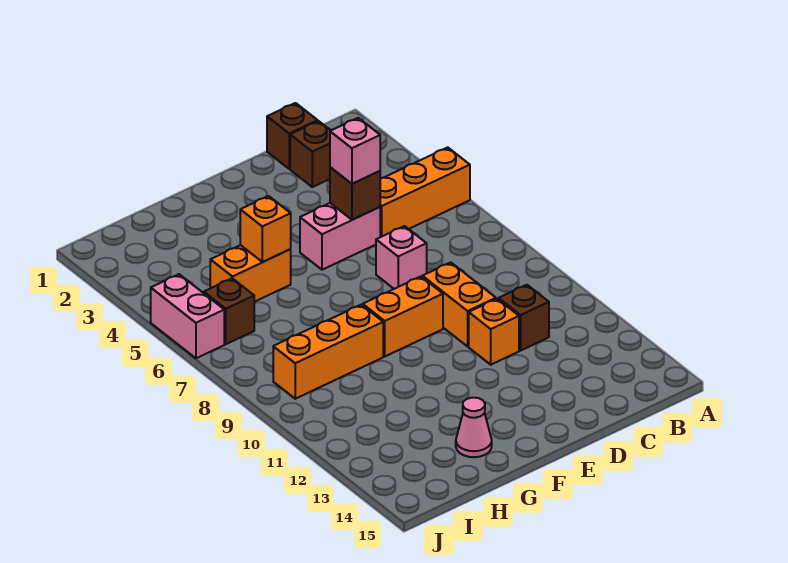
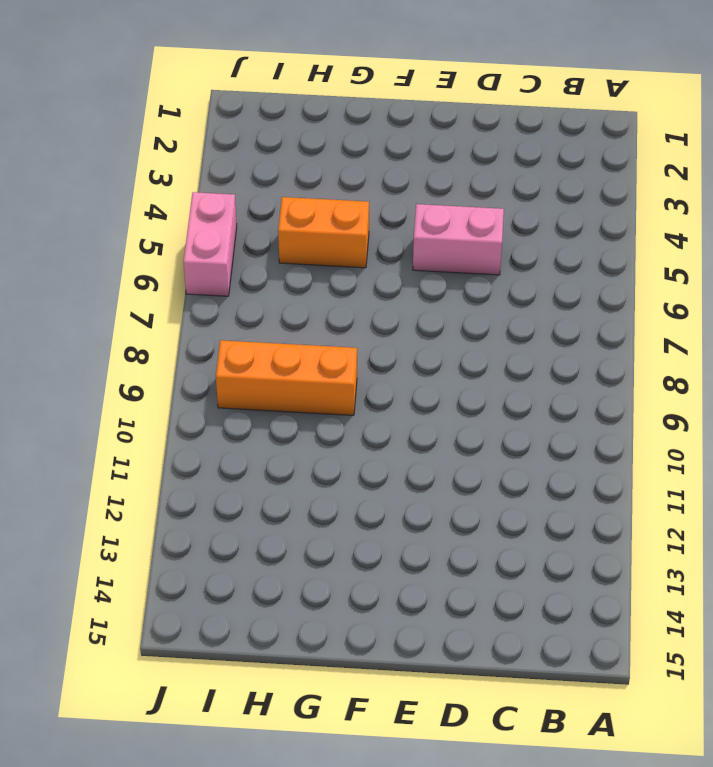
none -> orange 1x3 brick [380,147,470,237]
none -> brown 1x1 brick [267,103,318,169]
none -> brown 1x1 brick [290,121,331,187]

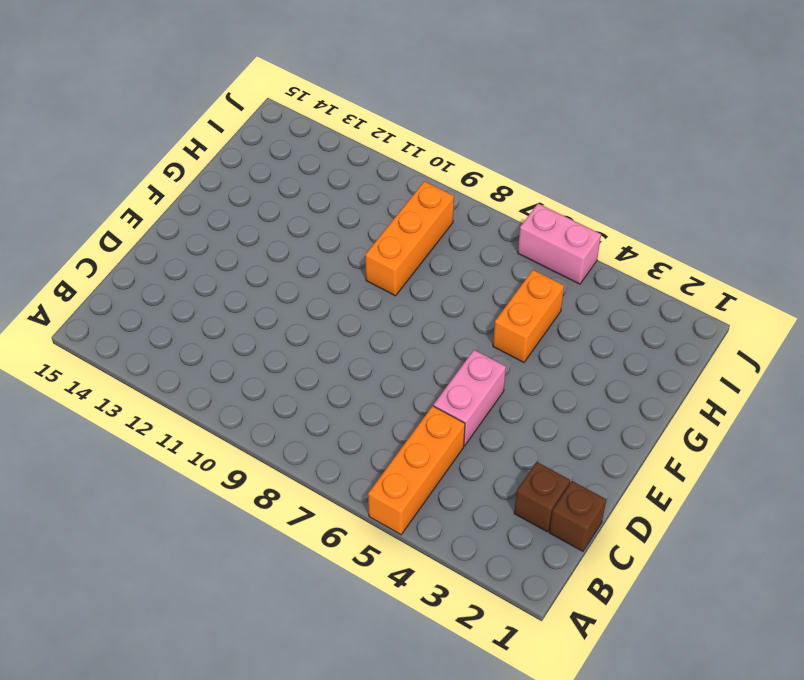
none -> brown 1x1 brick [499,285,549,350]
none -> pink 1x1 brick [376,226,427,289]
none -> orange 1x2 brick [422,262,496,346]

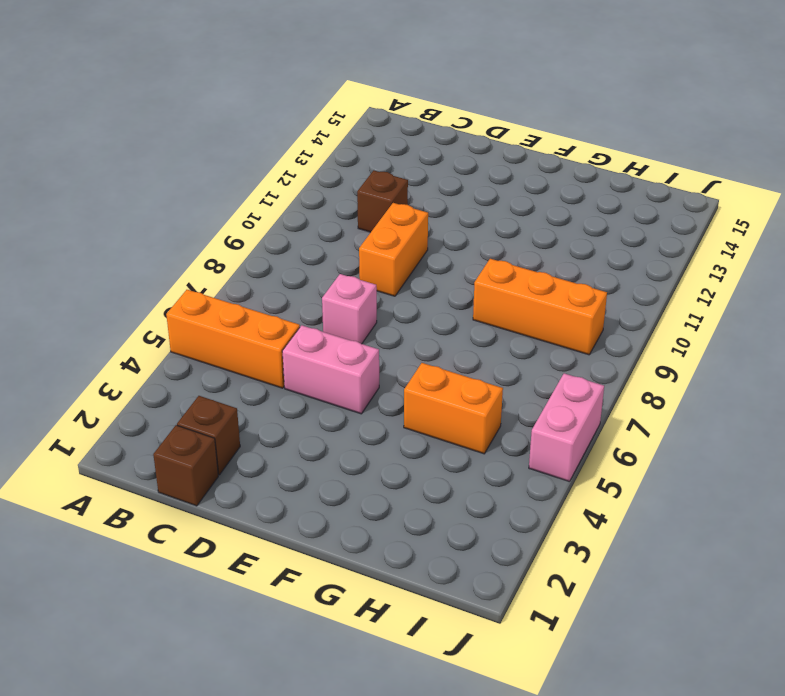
none -> orange 1x1 brick [469,299,519,365]
none -> orange 1x2 brick [363,277,443,356]
none -> pink 1x1 cone [456,398,492,457]

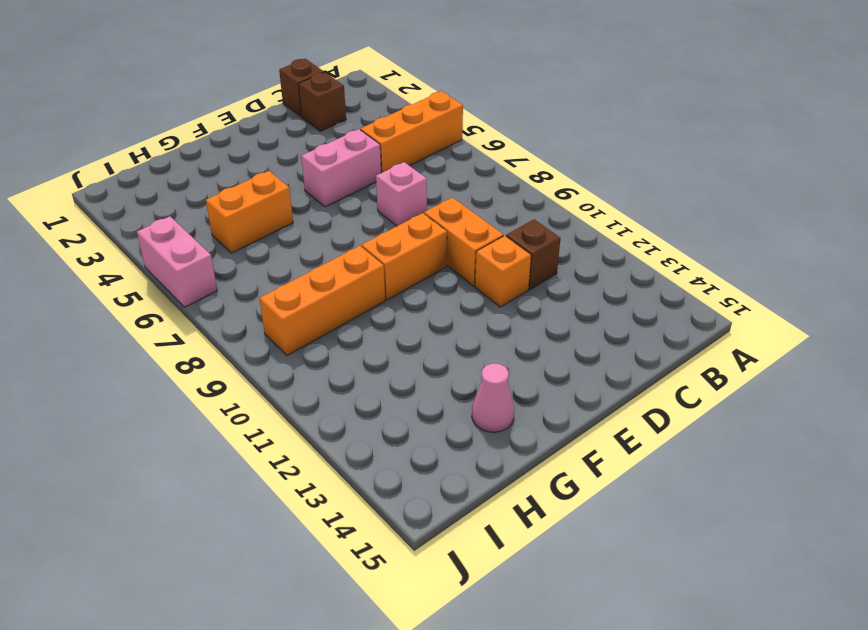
none -> brown 1x1 brick [204,278,254,344]
none -> brown 1x1 brick [330,167,380,220]
none -> orange 1x1 brick [240,196,291,262]

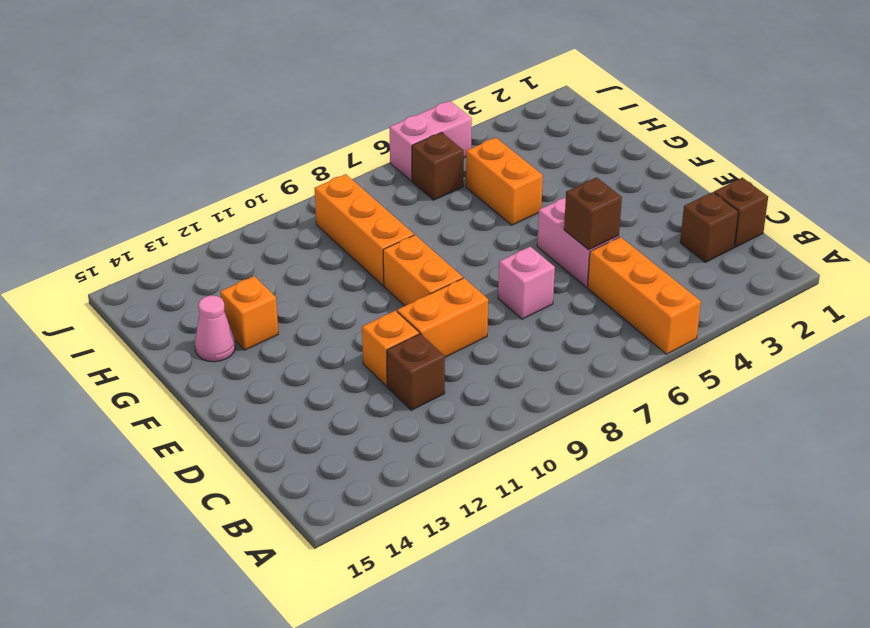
orange 1x1 brick [220,276,278,350] -> orange 1x1 brick moved to [240,196,291,262]
none -> pink 1x1 brick [330,118,380,184]

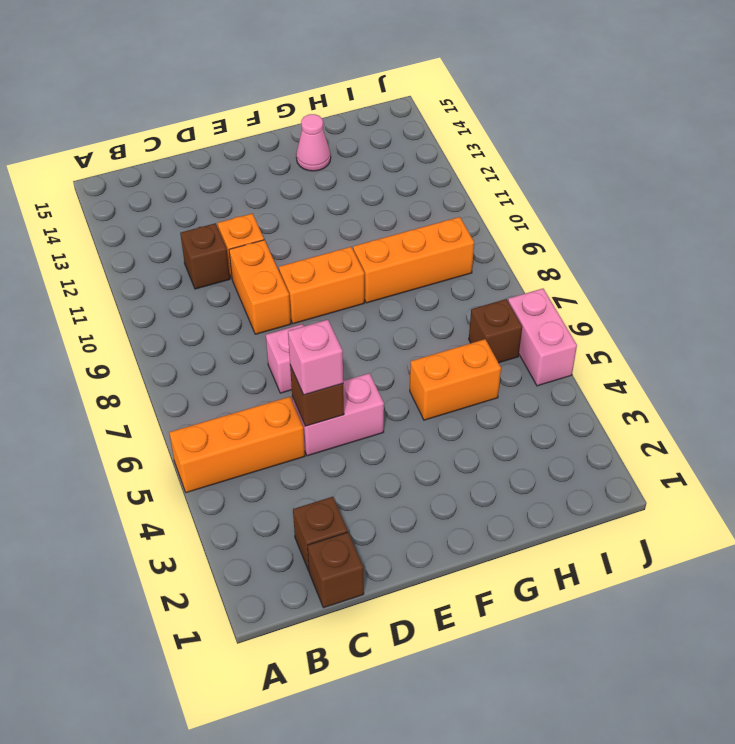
none -> orange 1x1 brick [240,196,291,262]

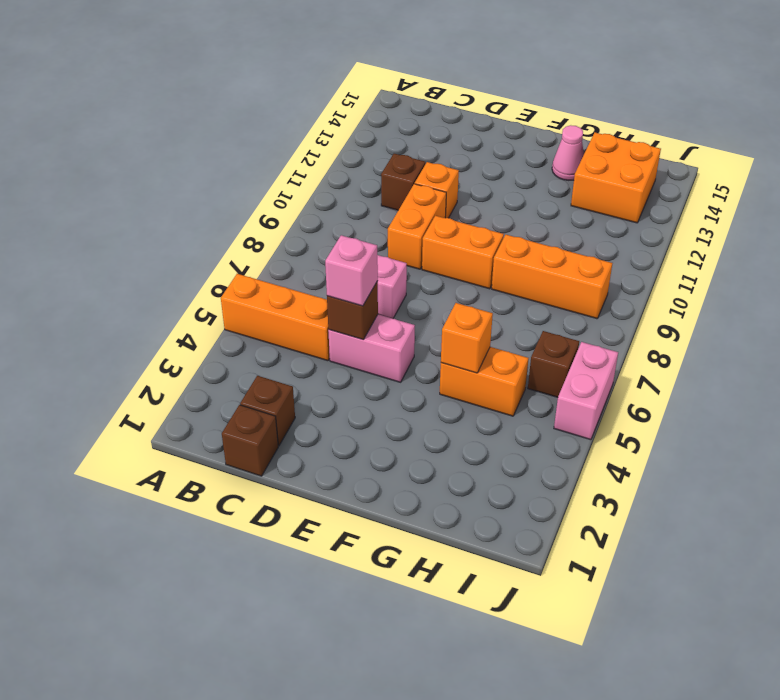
orange 2x2 brick [571,133,661,223] -> none

